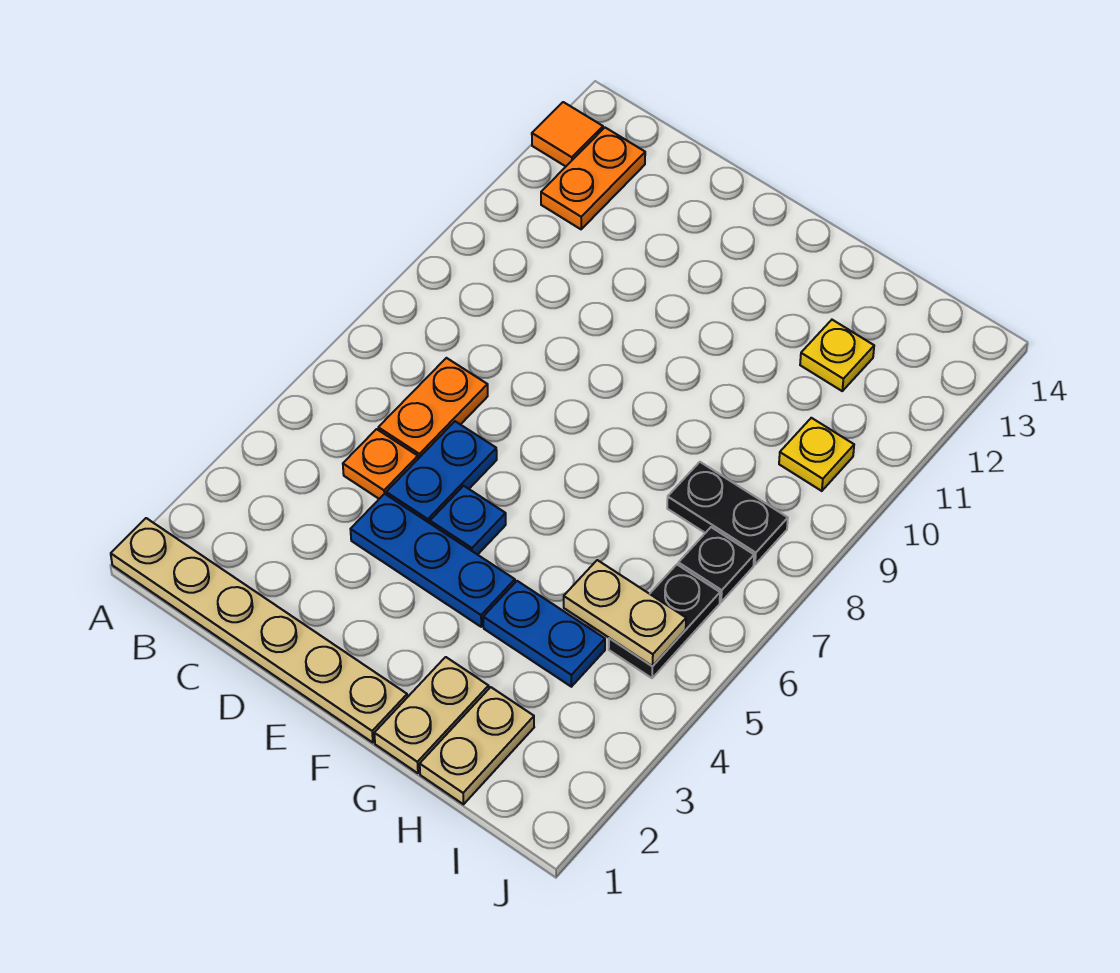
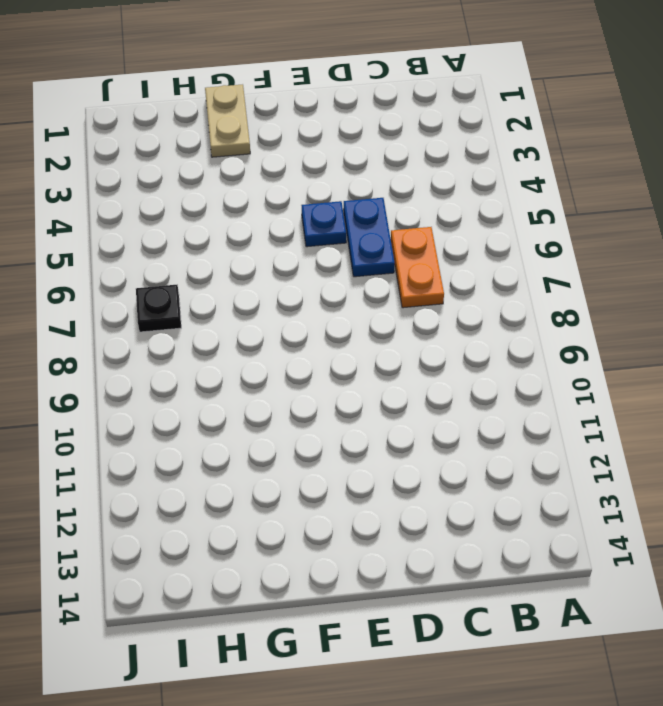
none -> tan 1x6 plate [111,518,407,743]
none -> orange 1x1 tile [532,102,603,166]
none -> orange 1x2 plate [541,128,645,229]

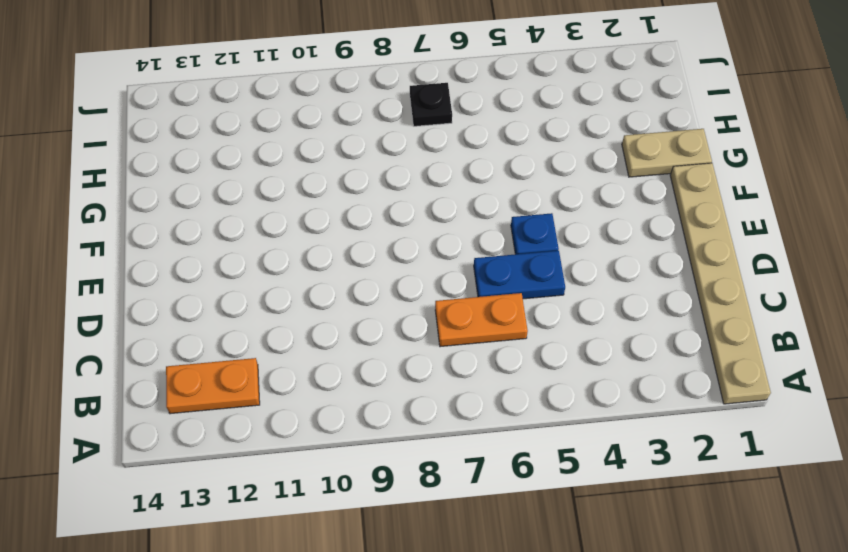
none -> orange 1x1 tile [532,102,603,166]
none -> orange 1x1 plate [343,429,418,499]
none -> blue 1x3 plate [350,494,515,627]

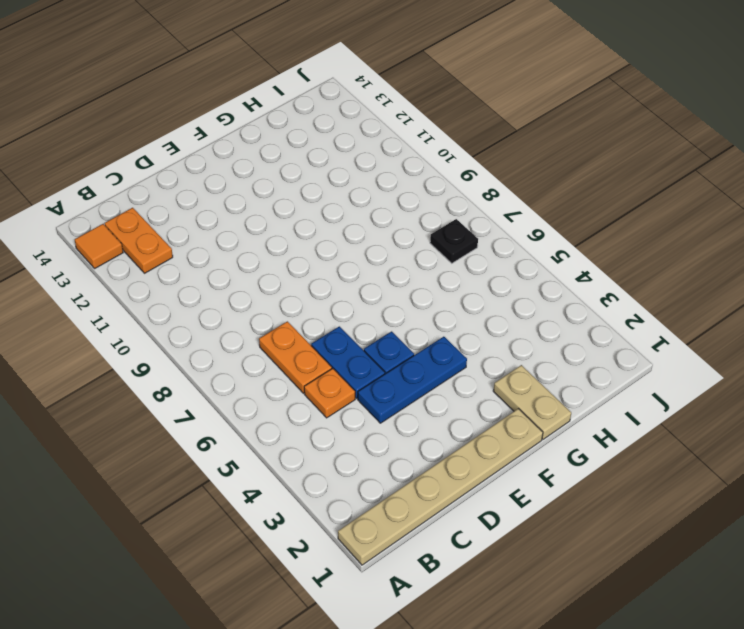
none -> blue 1x2 plate [483,581,605,687]
none -> tan 1x2 plate [420,687,534,804]
none -> black 1x2 plate [667,462,788,565]

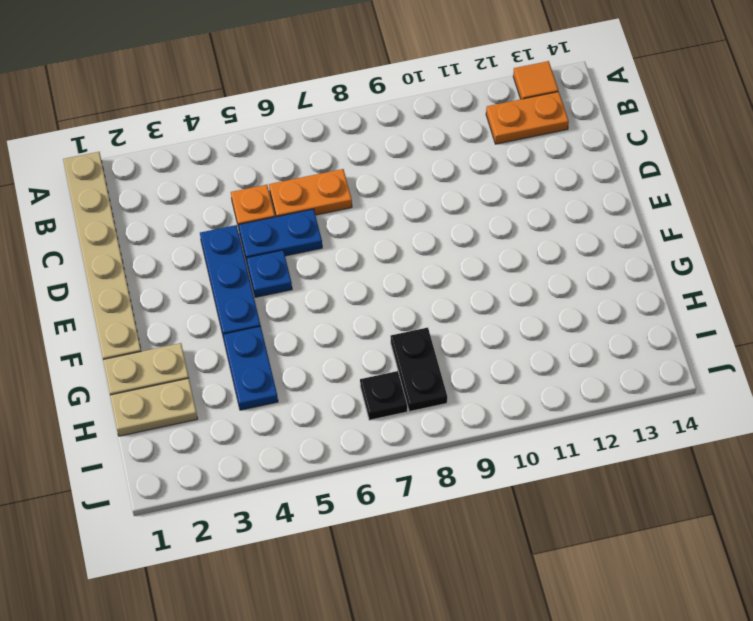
none -> yellow 1x1 plate [800,320,874,391]
none -> black 1x2 plate [609,565,720,678]
none -> yellow 1x1 plate [779,418,854,491]

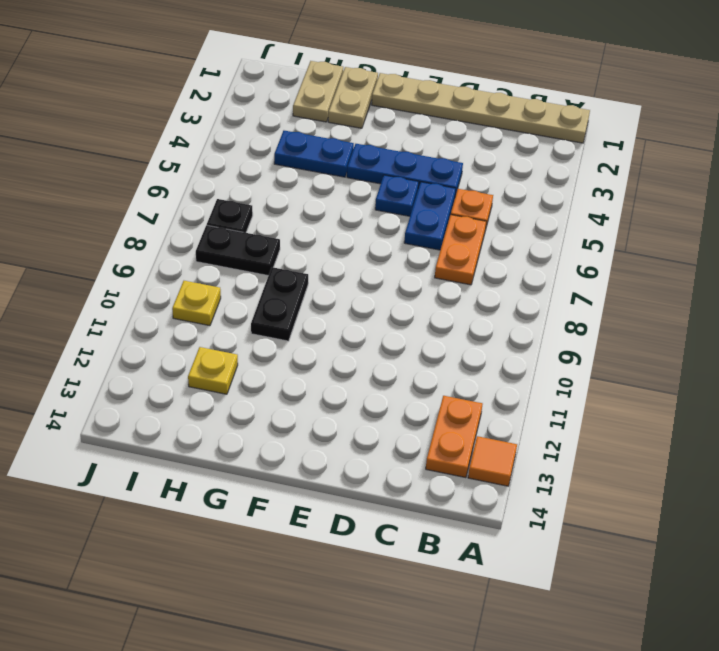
black 1x2 plate [251,267,308,341] -> black 1x2 plate moved to [609,565,720,678]
none -> tan 1x2 plate [564,560,686,666]

